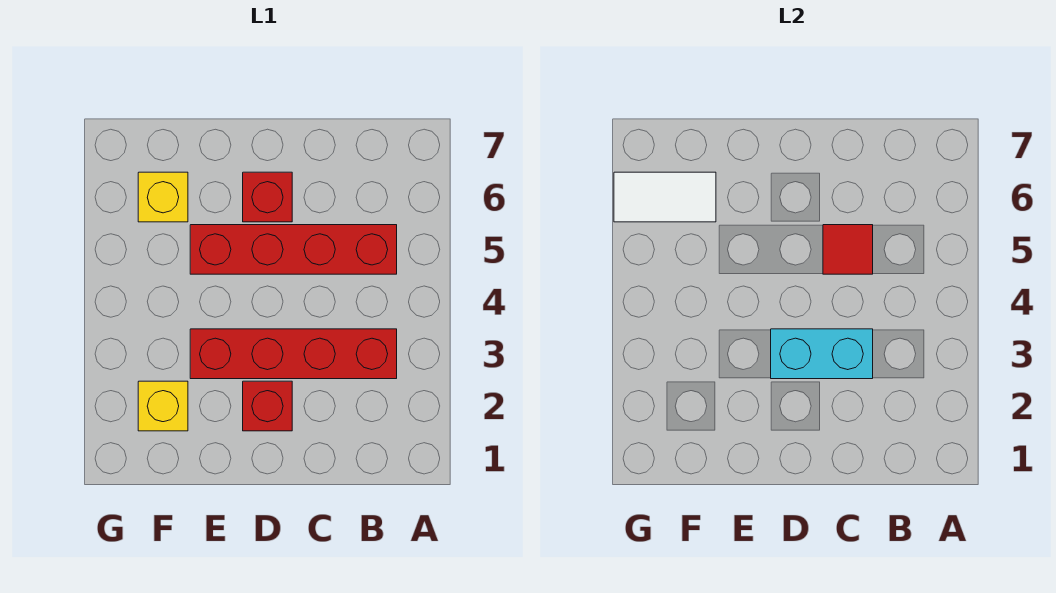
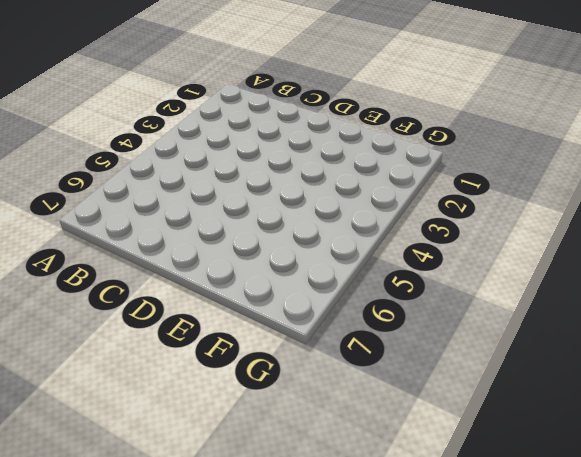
none -> red 1x4 brick [190,329,397,379]
none -> red 1x4 brick [190,225,397,274]

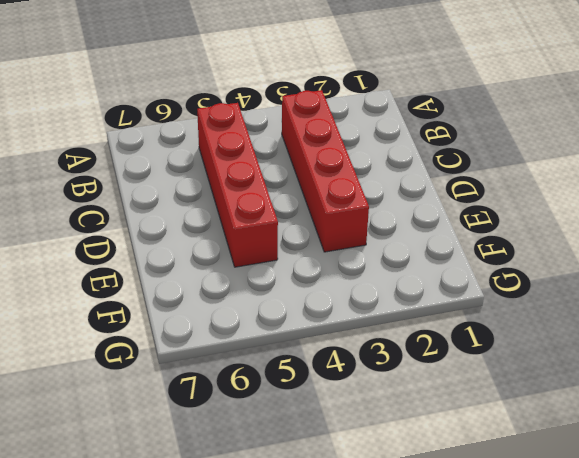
none -> red 1x1 brick [243,381,292,431]
none -> red 1x1 brick [243,172,292,222]

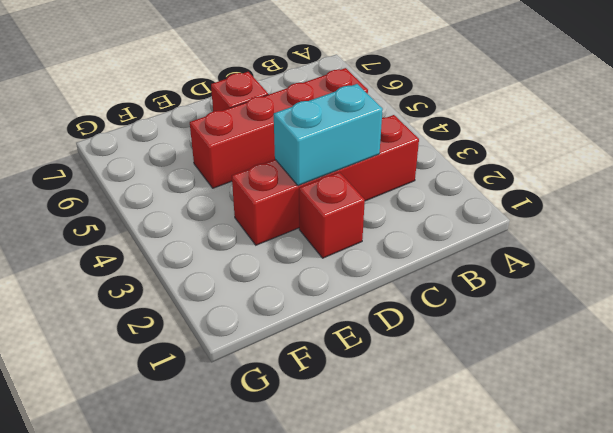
none -> yellow 1x1 brick [138,381,188,431]
none -> yellow 1x1 brick [138,172,188,222]

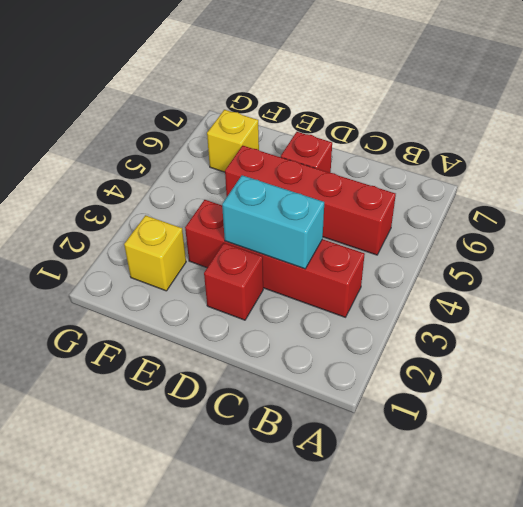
none -> red 1x1 tile [823,225,873,274]
none -> white 1x2 tile [614,172,716,222]

